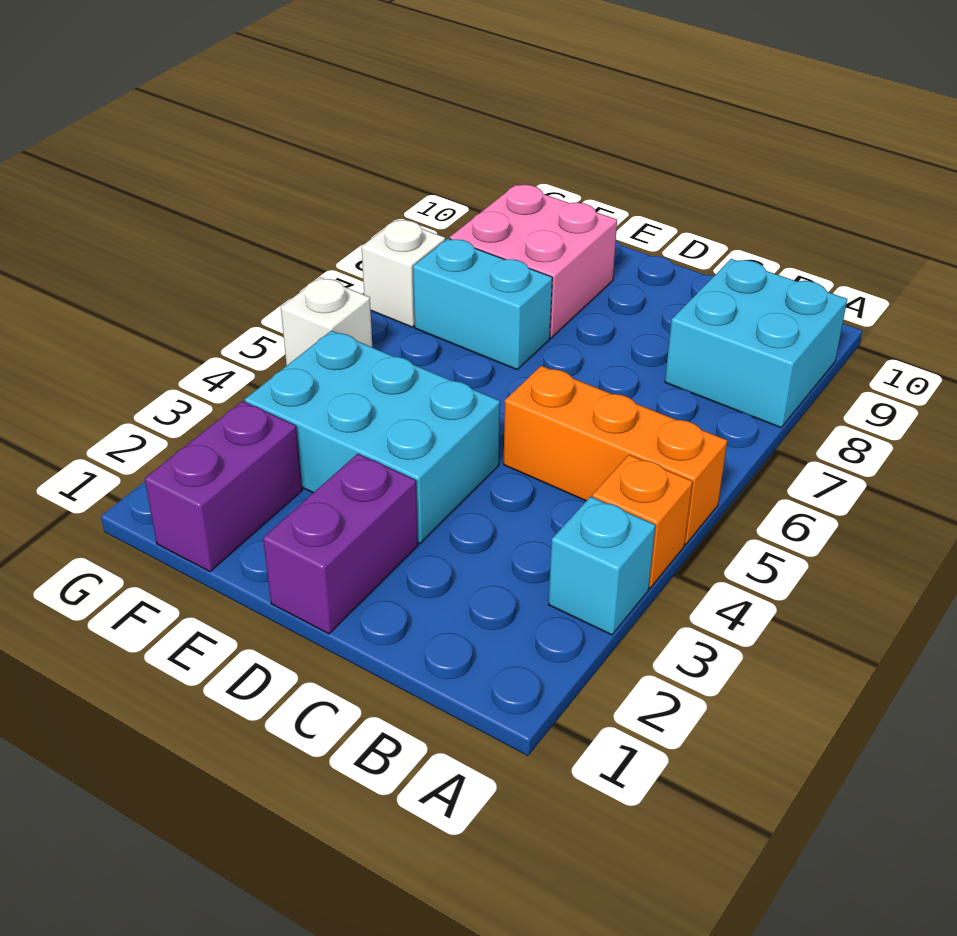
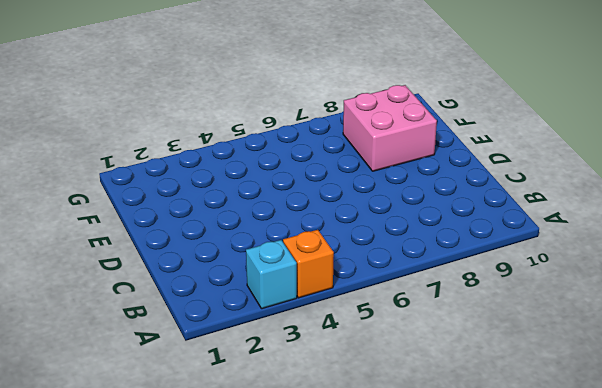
none -> orange 1x3 brick [504,366,727,544]
none -> cyan 2x2 brick [665,259,847,428]

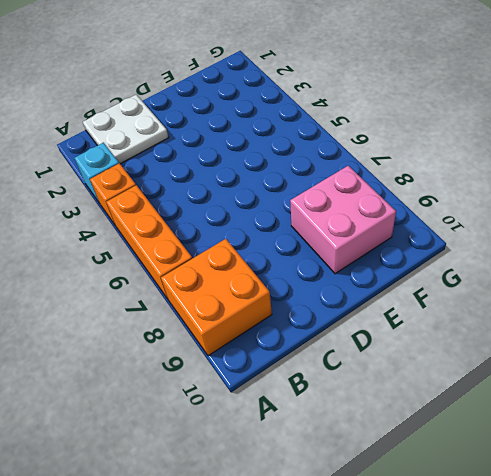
orange 1x3 brick [106,185,192,299] -> orange 1x3 brick turned to [504,366,727,544]
orange 2x2 brick [161,239,272,356] -> cyan 2x2 brick [665,259,847,428]
white 2x2 plate [83,95,169,164] -> none
none -> purple 1x2 brick [263,454,418,634]
none -> cyan 2x3 brick [245,331,500,543]

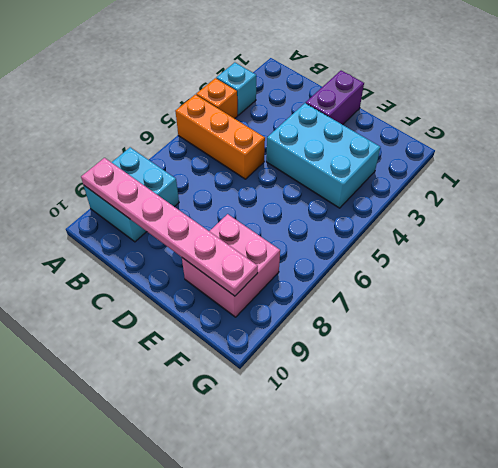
pink 1x6 plate [81,158,258,296] -> none
none -> cyan 1x2 brick [413,239,552,369]
none -> purple 1x2 brick [145,401,302,572]

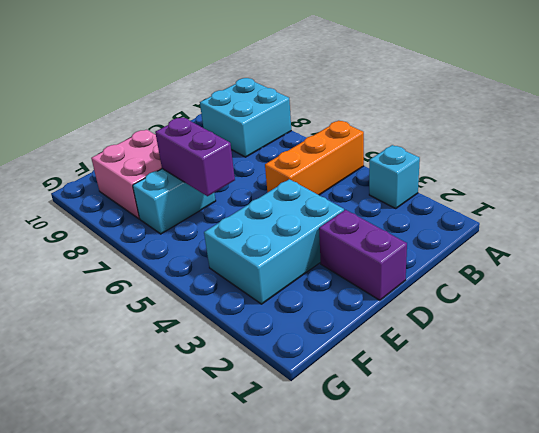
purple 1x2 brick [155,118,235,196] -> purple 1x2 brick moved to [145,401,302,572]
none -> orange 1x1 brick [592,455,693,588]
none -> white 1x1 brick [281,277,372,366]

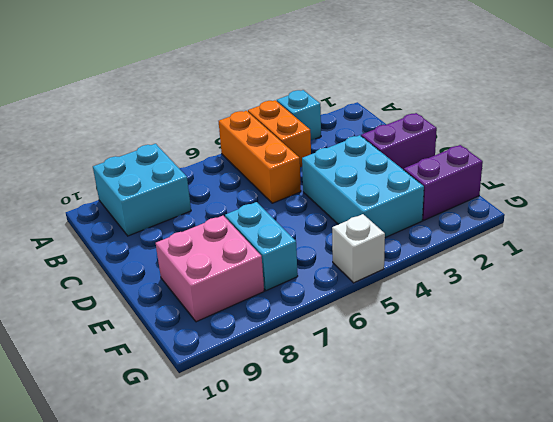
orange 1x2 brick [248,100,311,168] -> orange 1x1 brick [592,455,693,588]
none -> white 1x1 brick [361,220,445,327]

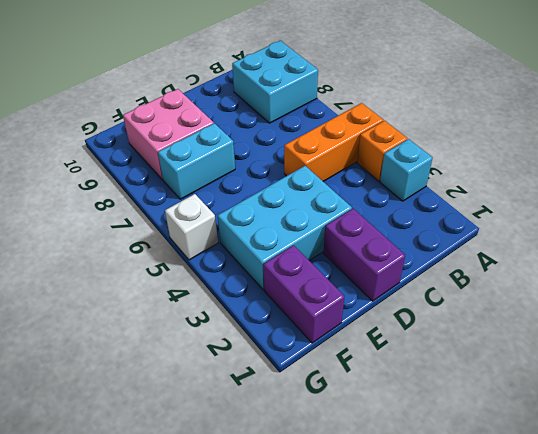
none -> white 1x1 brick [361,220,445,327]

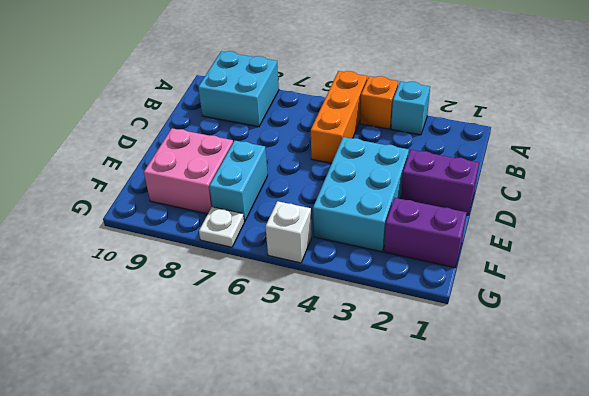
white 1x1 plate [199,207,244,247] -> white 1x1 brick [361,220,445,327]

